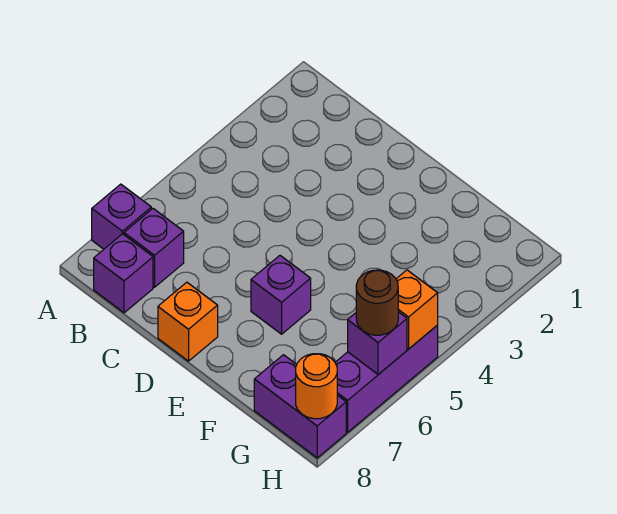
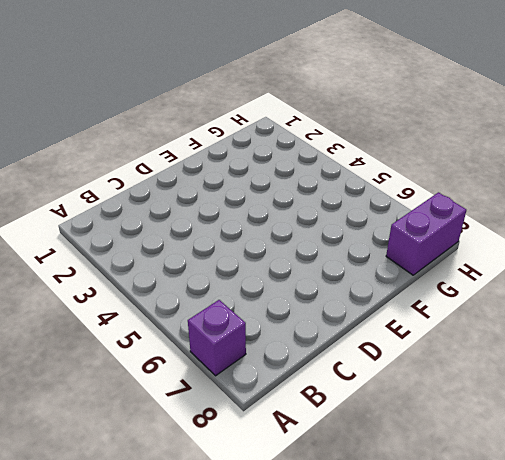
none -> purple 1x1 brick [124,209,184,287]
none -> purple 1x1 brick [94,234,153,313]

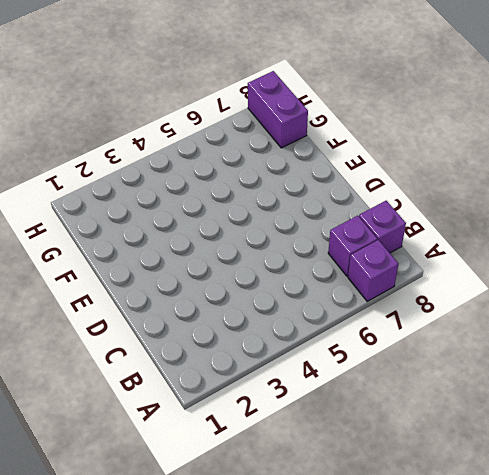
none -> orange 1x1 brick [158,282,218,361]
none -> purple 1x1 brick [251,256,311,334]

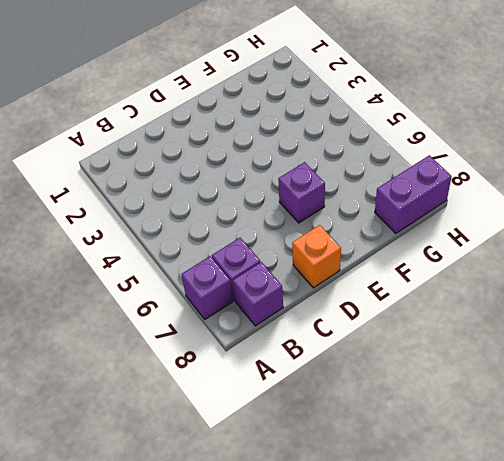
none -> purple 1x3 brick [335,325,438,432]
none -> orange 1x1 brick [396,270,438,349]

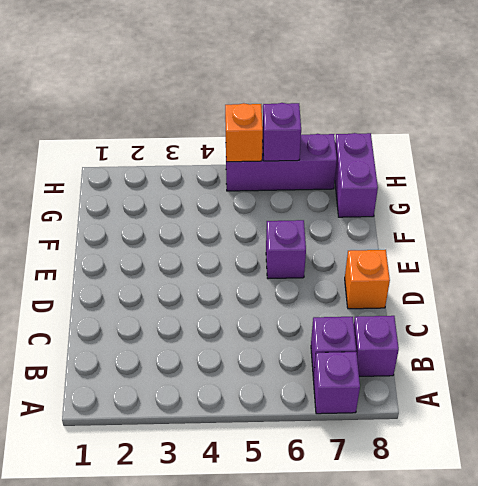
none -> orange 1x1 round brick [296,354,337,419]
none -> brown 1x1 round brick [356,270,398,335]

